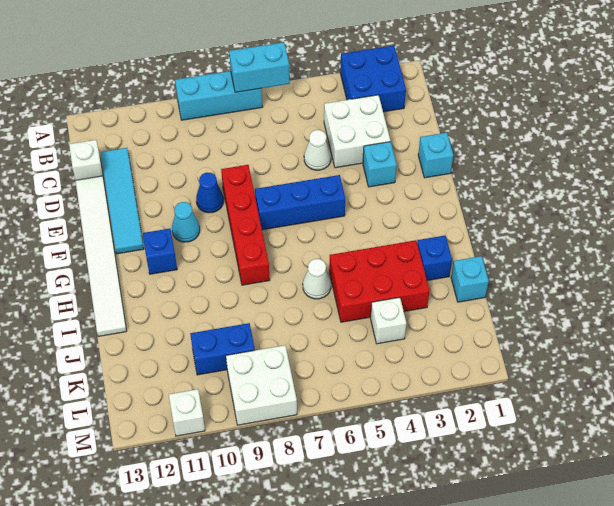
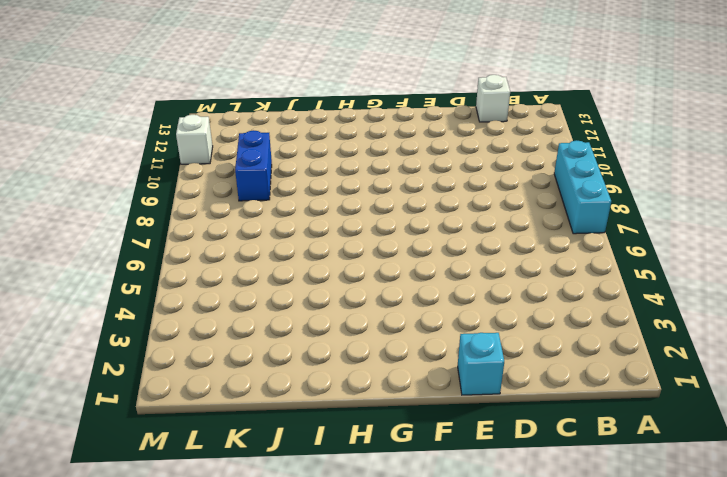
none -> blue 2x2 brick [340,46,406,112]
none -> white 2x2 brick [324,95,390,168]
none -> cyan 1x4 tile [101,148,144,254]

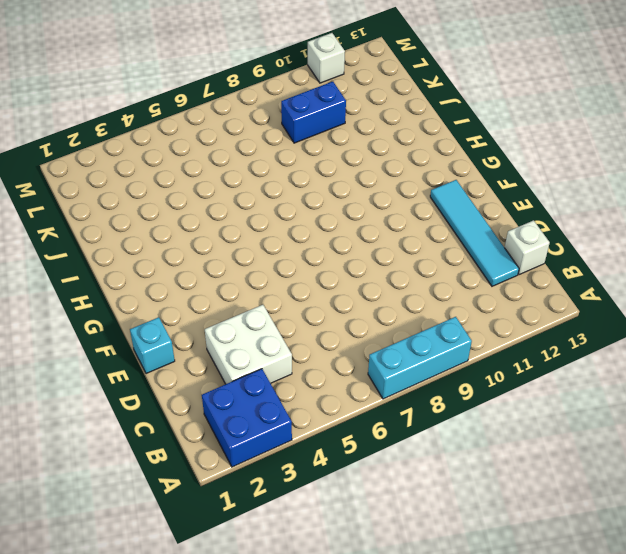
none -> white 1x1 cone [304,130,331,170]
none -> white 1x6 tile [76,176,126,336]
none -> cyan 1x1 brick [363,142,397,187]

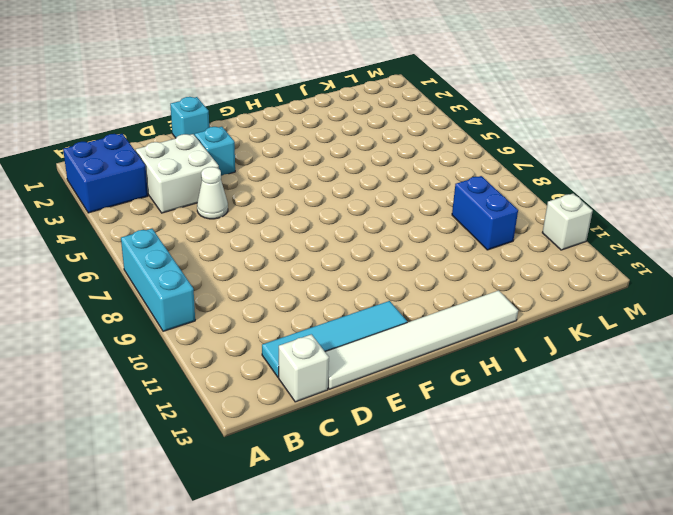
none -> red 1x4 brick [221,165,270,285]
none -> blue 1x1 cone [196,172,224,213]
none -> blue 1x3 brick [255,175,345,230]

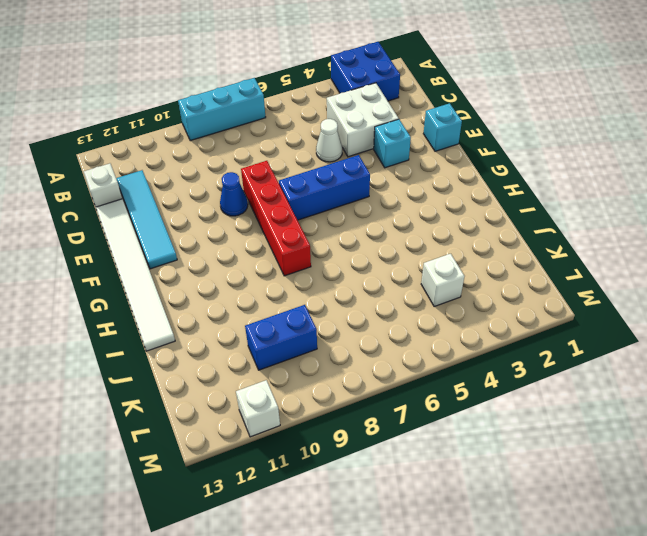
none -> cyan 1x1 cone [172,202,200,242]
none -> blue 1x1 brick [143,229,177,274]
none -> blue 1x1 brick [417,236,452,280]

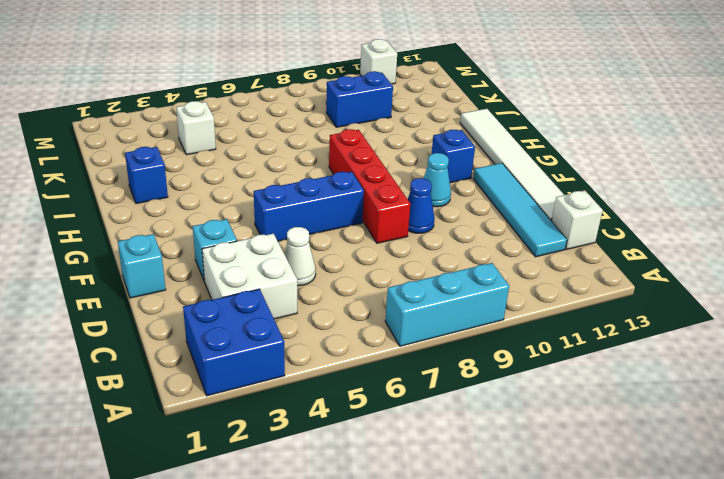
none -> red 2x3 brick [329,240,430,322]
none -> white 1x1 cone [303,259,331,299]
none -> cyan 1x1 brick [451,256,489,302]

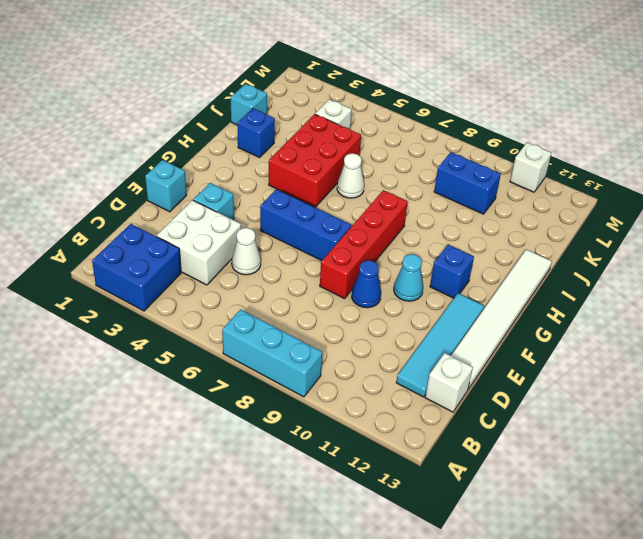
red 2x3 brick [269,114,361,207] -> red 2x3 brick turned to [329,240,430,322]
none -> white 2x2 brick [226,345,297,425]
none -> cyan 1x2 brick [229,42,290,92]

